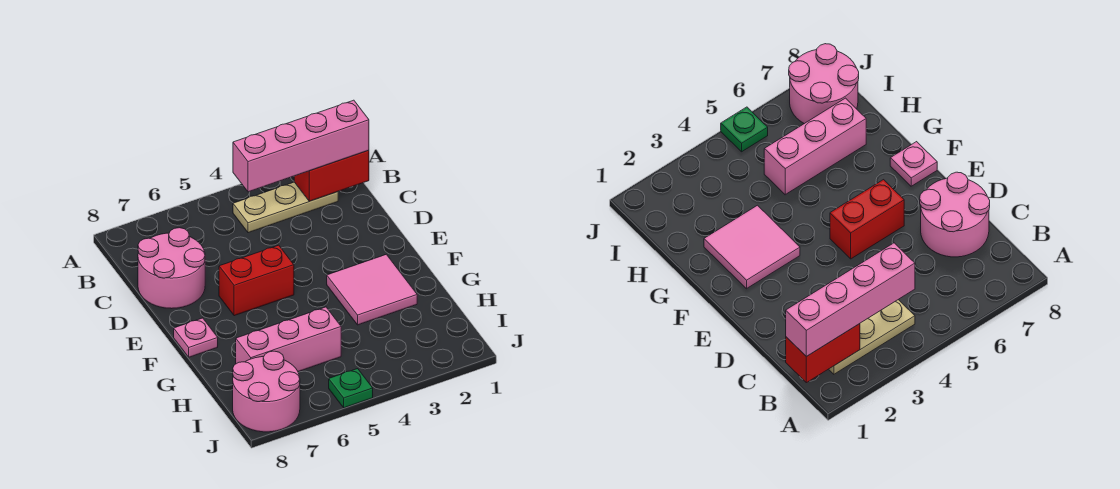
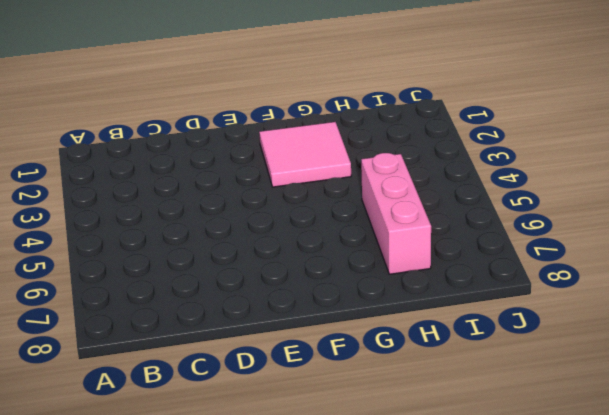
none -> tan 1x3 plate [233,182,338,233]
none -> pink 2x2 round brick [138,228,205,309]

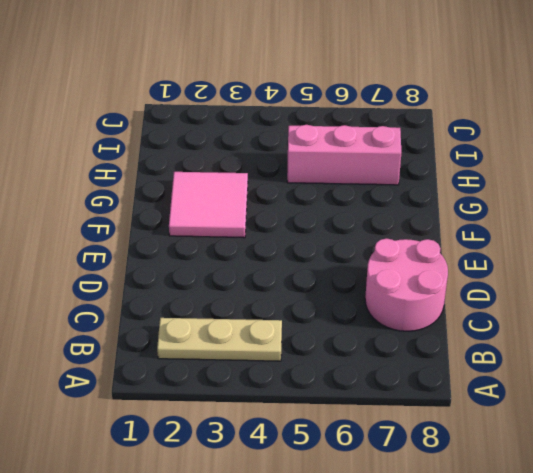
none -> red 1x2 brick [219,245,294,316]
none -> pink 1x1 plate [174,318,218,357]

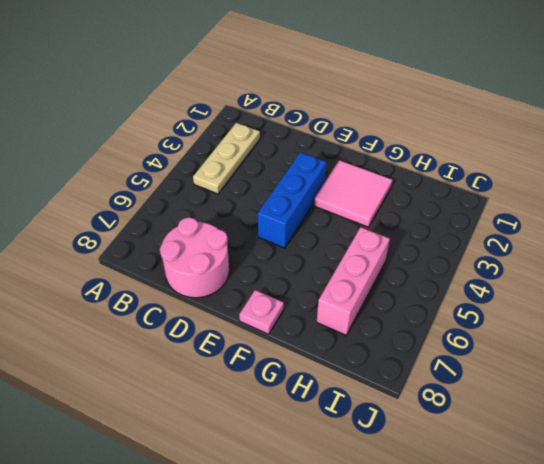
blue 1x3 brick [258,152,327,248] -> red 1x2 brick [219,245,294,316]
none -> pink 2x2 round brick [233,351,300,432]
none -> green 1x1 plate [329,369,373,408]

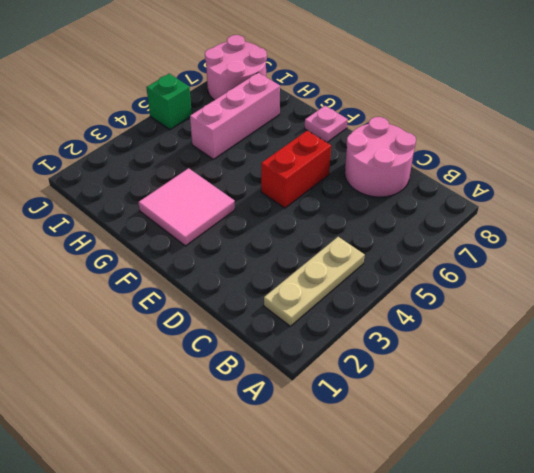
green 1x1 brick [146,74,192,130] -> green 1x1 plate [329,369,373,408]
none -> red 1x2 brick [294,150,369,201]
none -> pink 1x4 brick [233,100,369,192]

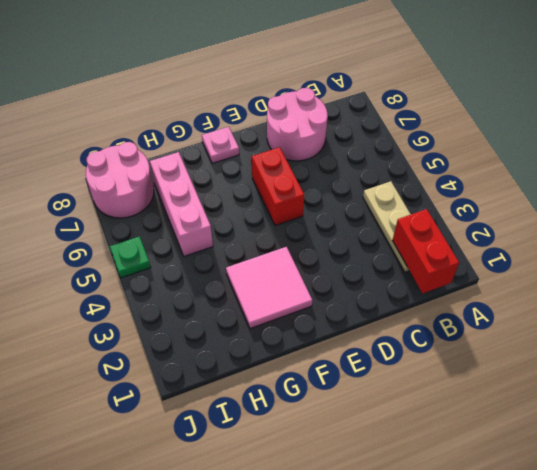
none -> pink 1x4 brick [233,100,369,192]

